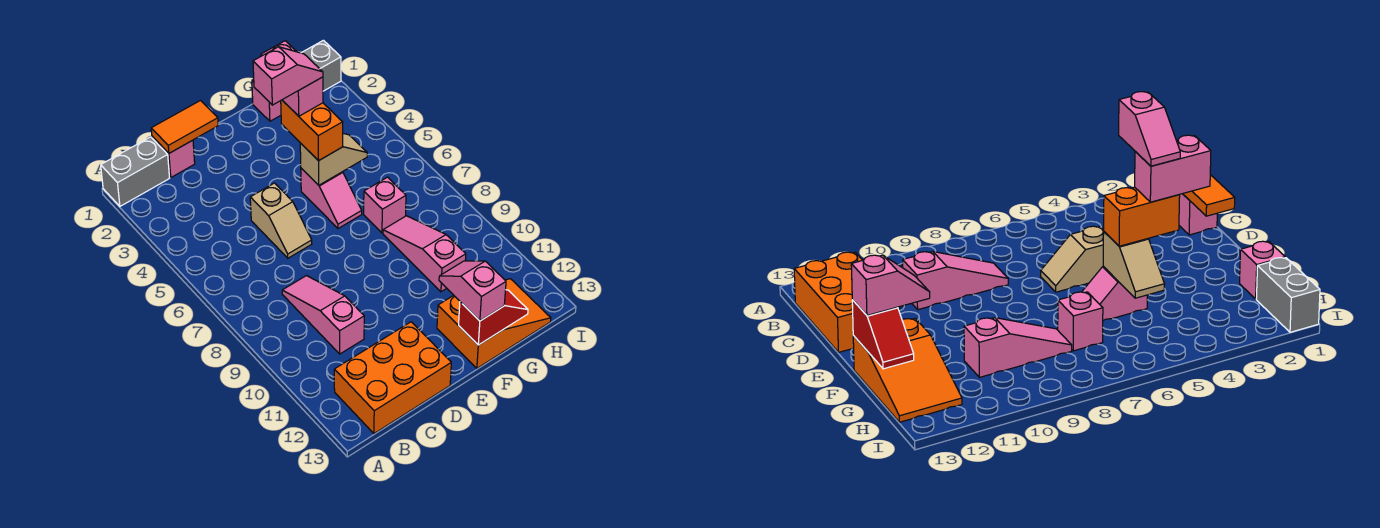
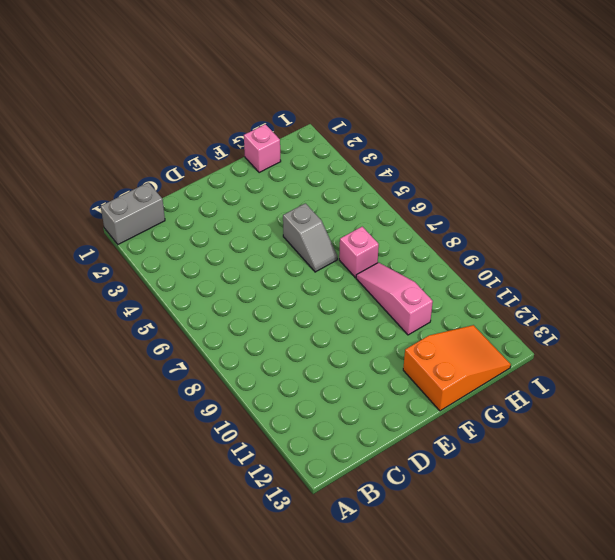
grey 1x2 slope [283,203,338,272] -> pink 1x2 slope [301,168,362,228]
none -> orange 2x3 brick [334,322,451,434]
none -> pink 1x1 brick [152,137,195,177]
none -> pink 1x3 slope [282,276,364,354]

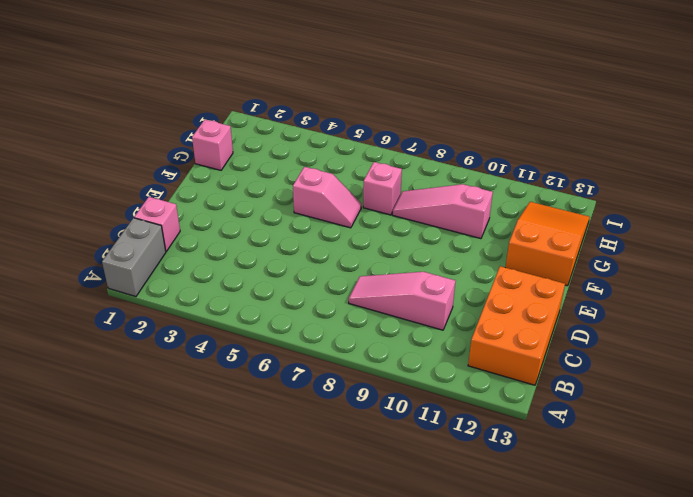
none -> tan 1x2 slope [250,183,312,258]
none -> grey 1x2 brick [302,40,341,91]
none -> orange 1x2 tile [151,101,218,153]

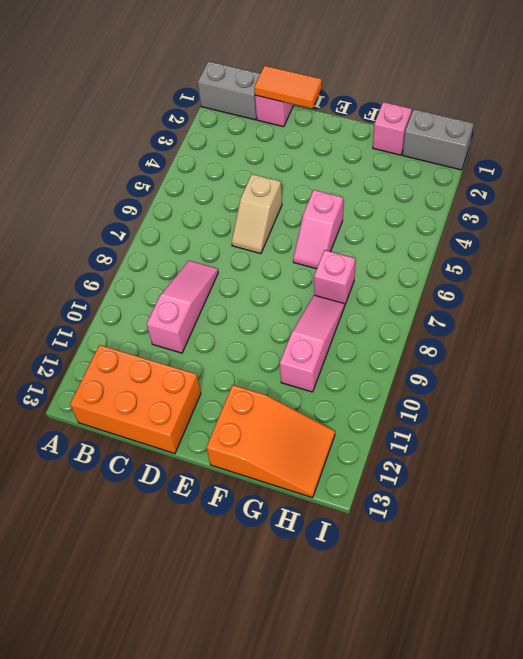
none -> tan 1x2 slope [300,133,367,185]
none -> red 1x2 slope [459,290,528,345]
none -> orange 1x2 brick [281,100,343,161]

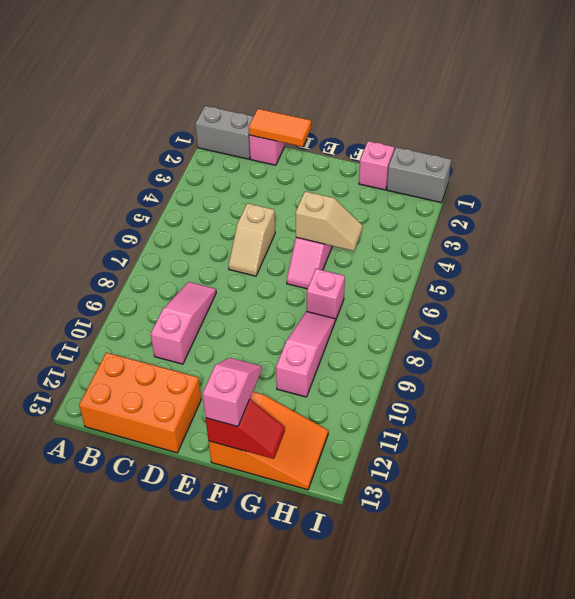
none -> orange 1x2 brick [281,100,343,161]
none -> pink 1x2 brick [261,41,323,116]
none -> pink 1x2 slope [253,47,323,105]

